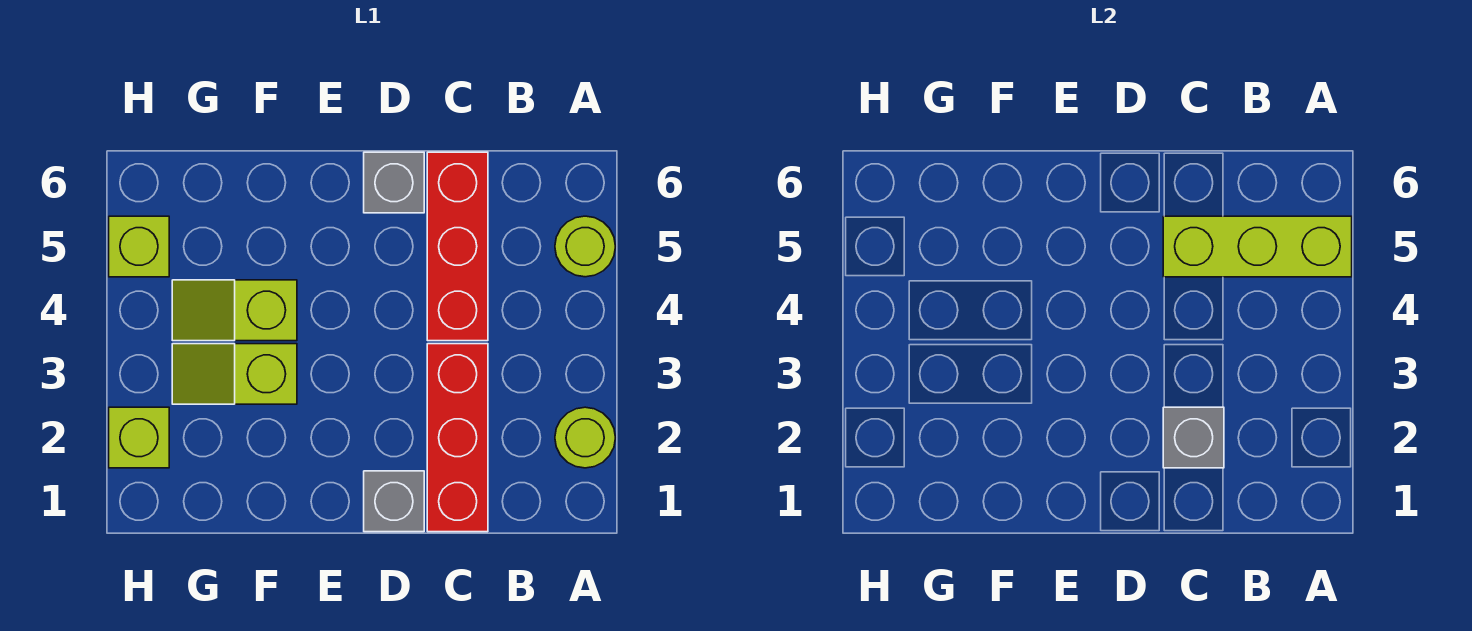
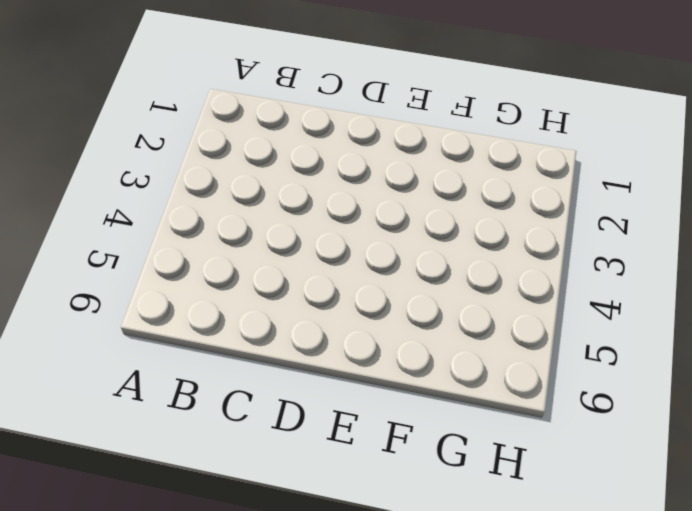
none -> lime 1x1 round brick [555,407,615,468]
none -> lime 1x1 round brick [555,216,615,277]
none -> red 1x3 brick [427,344,488,532]

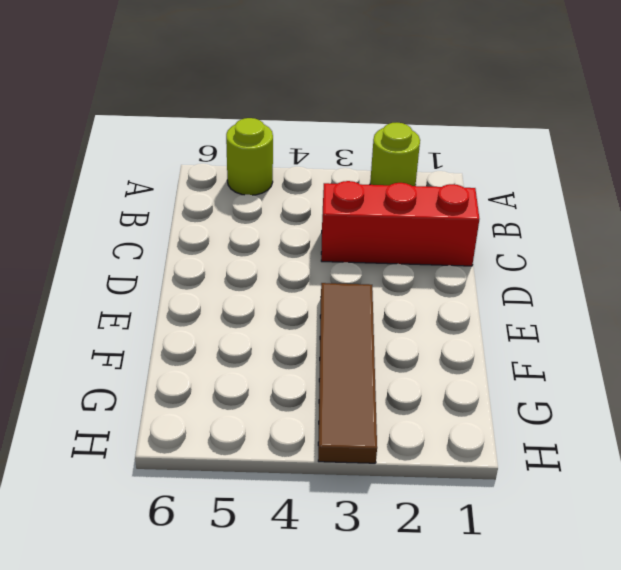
brown 1x4 tile [318,283,377,463] -> lime 1x2 slope [172,344,297,404]
none -> red 1x3 brick [427,152,488,341]
none -> grey 1x1 brick [364,471,424,532]
none -> grey 1x1 brick [364,152,424,213]

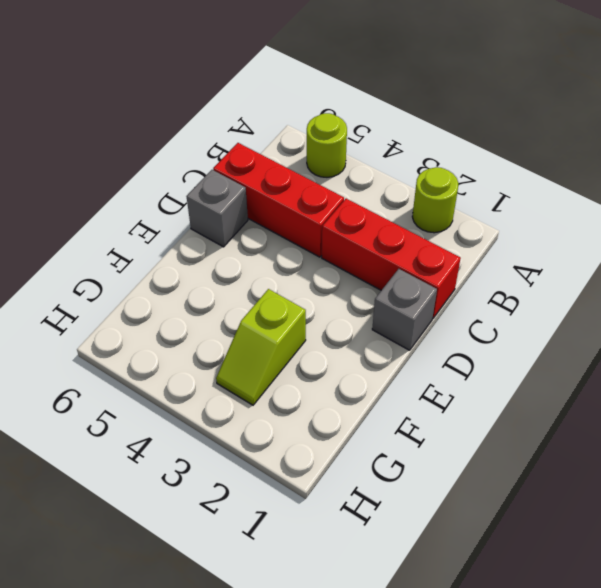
none -> lime 1x2 slope [172,280,297,341]
none -> lime 1x1 brick [109,407,169,468]
none -> lime 1x1 brick [109,216,169,277]

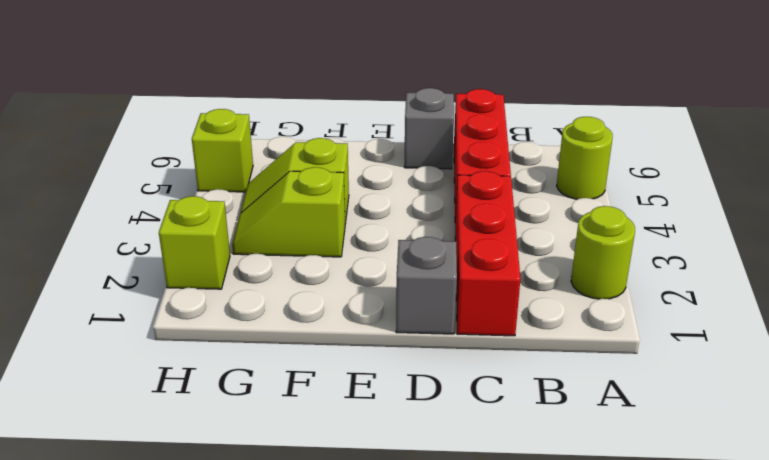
none -> lime 1x3 brick [1163,216,1352,277]
none -> grey 1x1 brick [1163,407,1224,468]

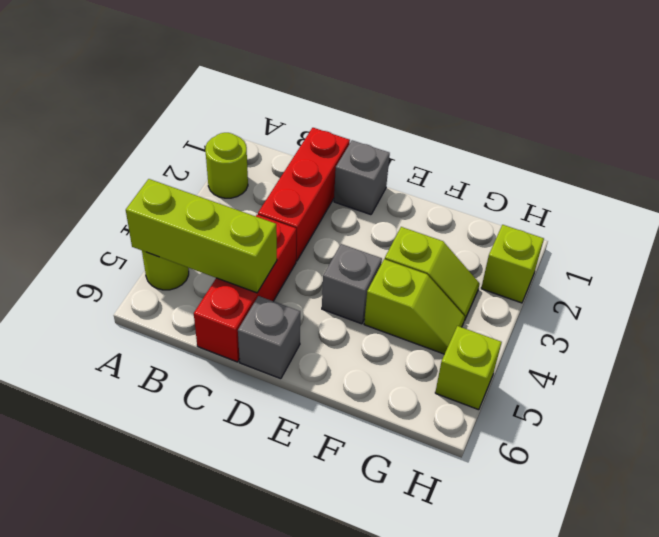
grey 1x1 brick [322,244,382,324] -> grey 1x1 brick moved to [1163,407,1224,468]

